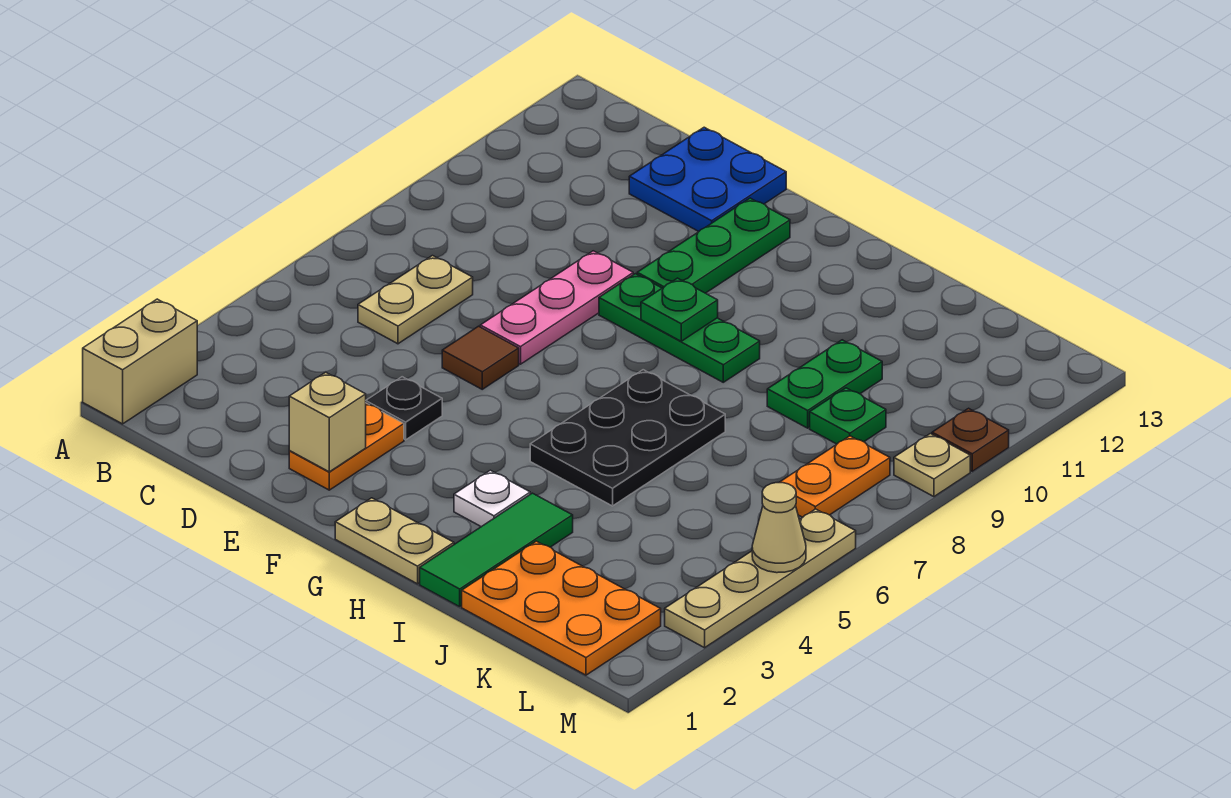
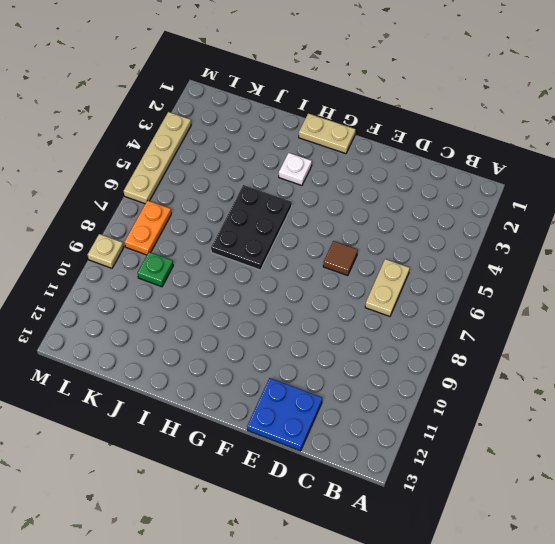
none -> tan 1x2 brick [83,299,197,424]
none -> orange 1x2 plate [289,403,404,490]
none -> black 1x1 plate [366,377,442,440]

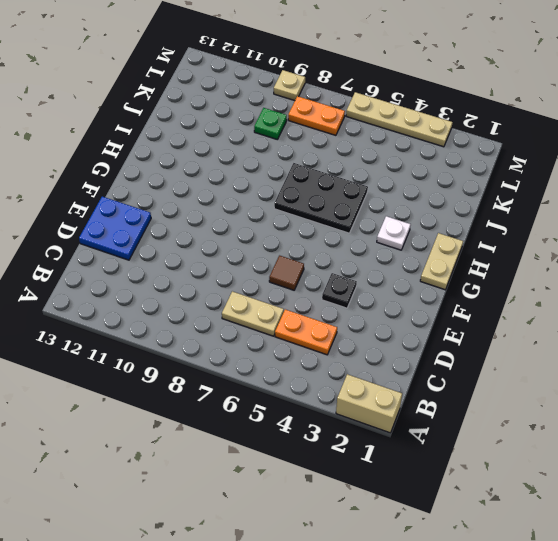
orange 1x2 plate [275,309,337,355] -> orange 1x2 plate moved to [289,403,404,490]
none -> pink 1x3 plate [480,251,633,364]
none -> green 1x3 plate [599,274,760,382]
none -> green 1x3 plate [637,198,790,293]

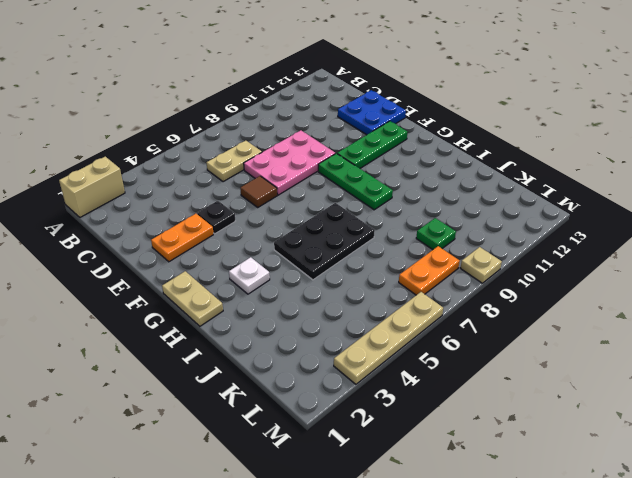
pink 2x3 plate [244,130,335,195] -> pink 1x3 plate [480,251,633,364]
none -> green 1x3 tile [420,493,573,607]
none -> orange 2x3 plate [462,541,661,675]
none -> green 1x2 plate [767,340,882,428]

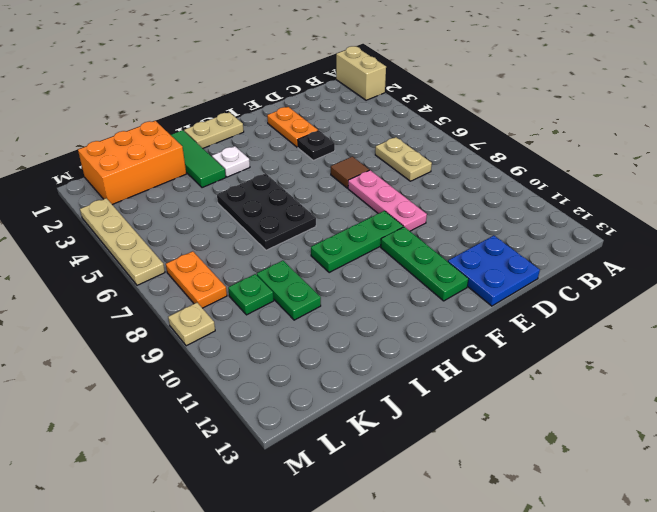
orange 2x3 brick [78,121,186,205] -> orange 2x3 plate [462,541,661,675]
none -> brown 1x1 plate [932,408,1009,471]
none -> tan 1x1 brick [289,372,366,472]
none -> green 1x1 plate [641,278,718,341]

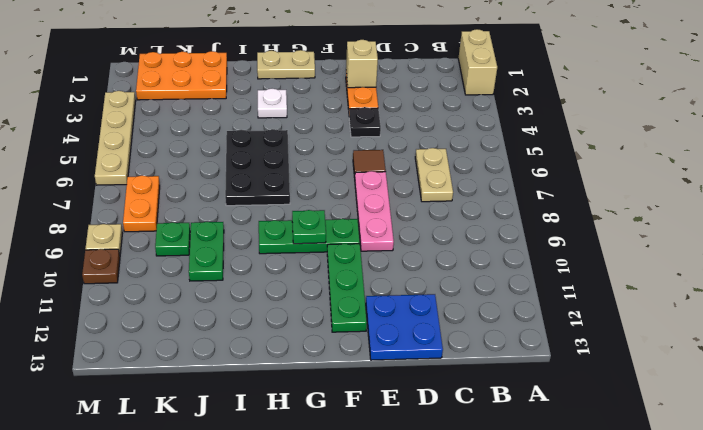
none -> green 1x3 tile [420,493,573,607]
none -> tan 1x1 cone [752,483,806,573]

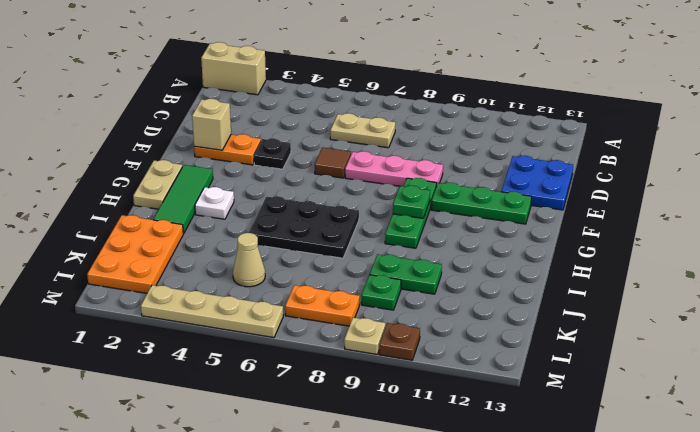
green 1x3 tile [153,165,213,233] -> green 1x3 tile turned to [420,493,573,607]
tan 1x1 cone [233,233,265,287] -> tan 1x1 cone moved to [752,483,806,573]

